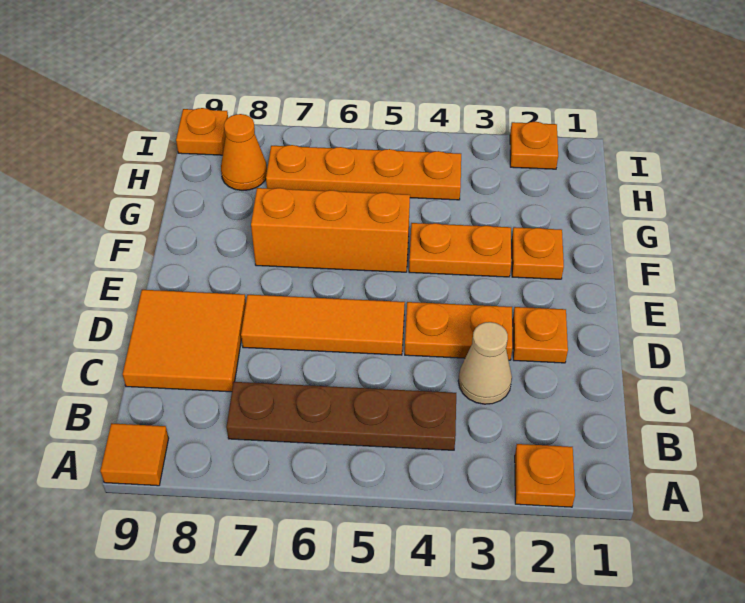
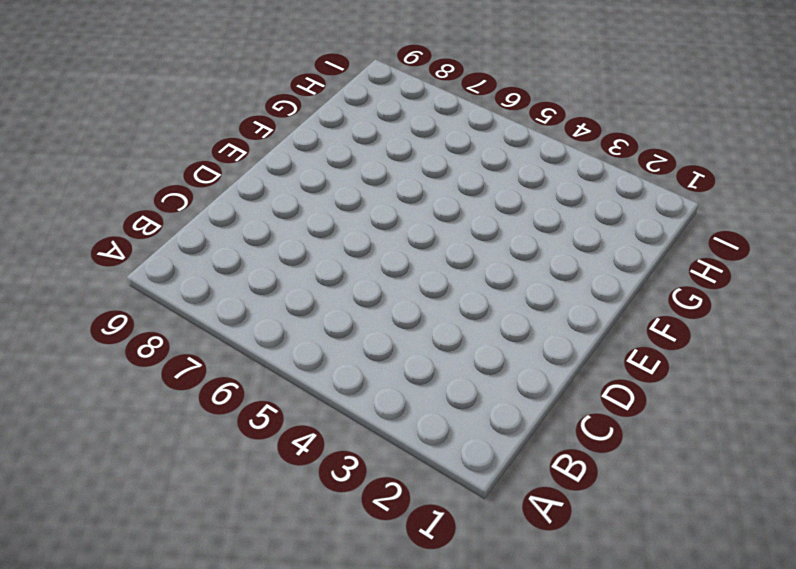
none -> orange 1x1 plate [515,444,575,507]
none -> orange 1x1 tile [100,423,169,486]
none -> brown 1x4 plate [226,382,456,450]

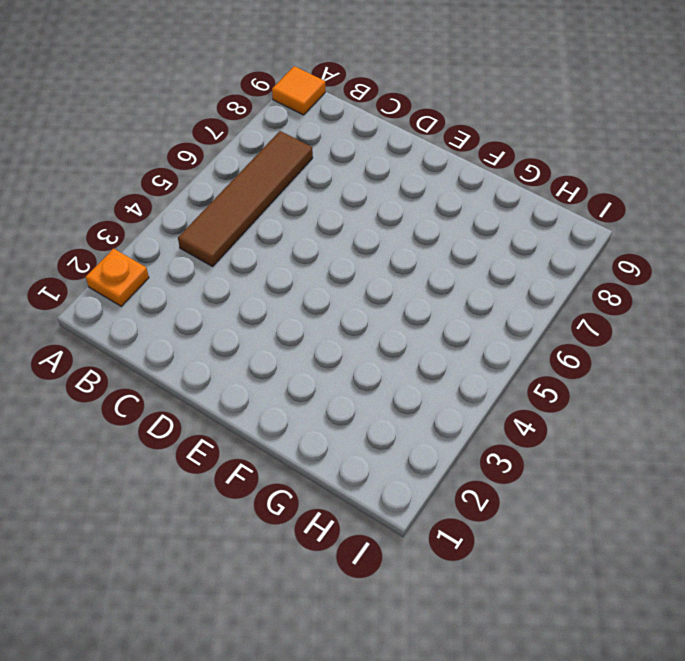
brown 1x4 tile [178,131,313,266] -> brown 1x4 plate [226,382,456,450]
none -> tan 1x1 cone [458,322,512,404]
none -> orange 2x2 tile [123,290,246,392]
none -> orange 1x1 plate [513,307,568,363]

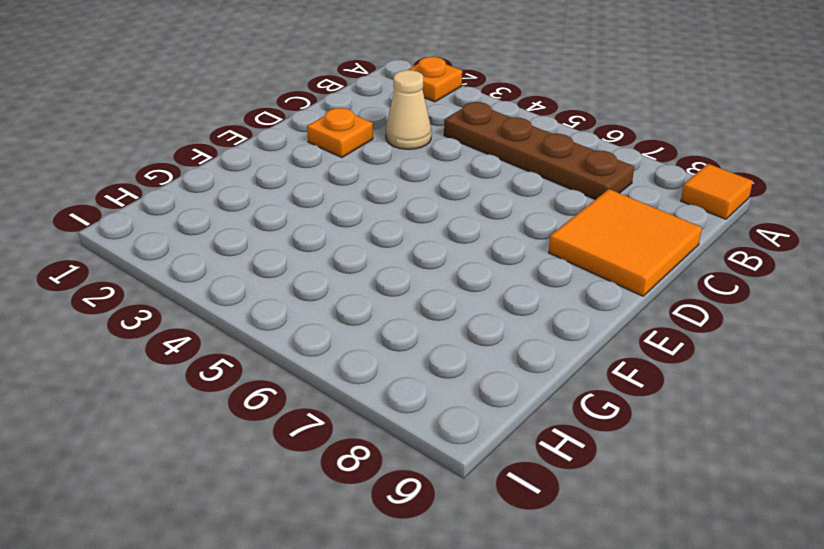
none -> orange 1x2 plate [405,302,513,360]
none -> orange 1x3 tile [241,295,405,355]
none -> orange 1x1 plate [512,227,564,279]

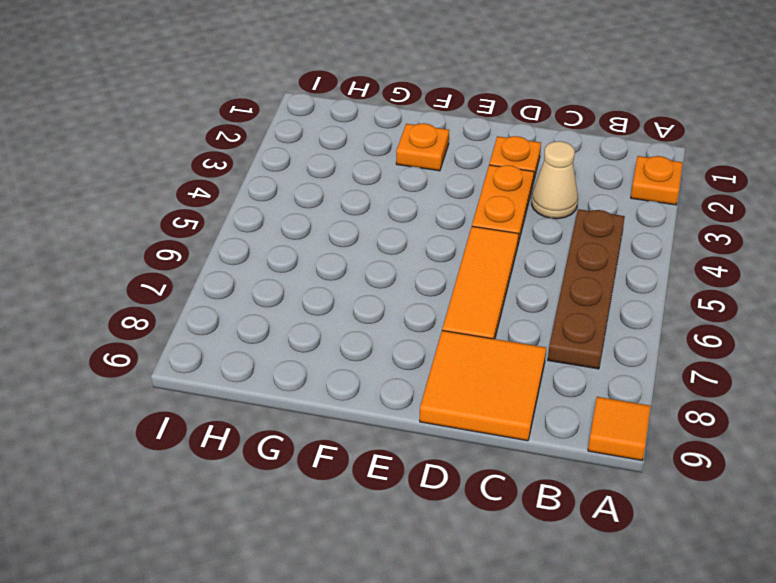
none -> orange 1x2 plate [409,223,511,277]
none -> orange 1x3 brick [251,188,410,272]
none -> orange 1x4 plate [266,145,461,200]

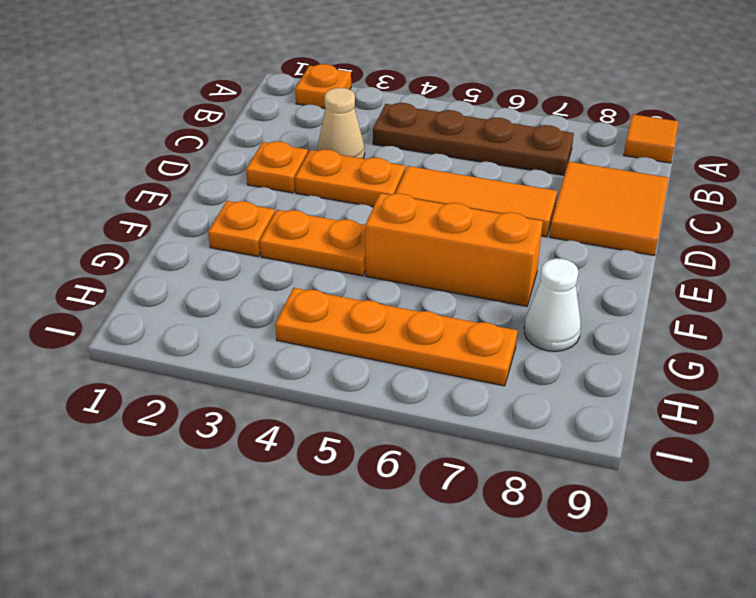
white 1x1 cone [524,258,581,351] -> none
none -> orange 1x1 cone [221,114,267,191]
none -> orange 1x1 plate [510,122,558,169]
none -> orange 1x1 plate [176,108,228,155]

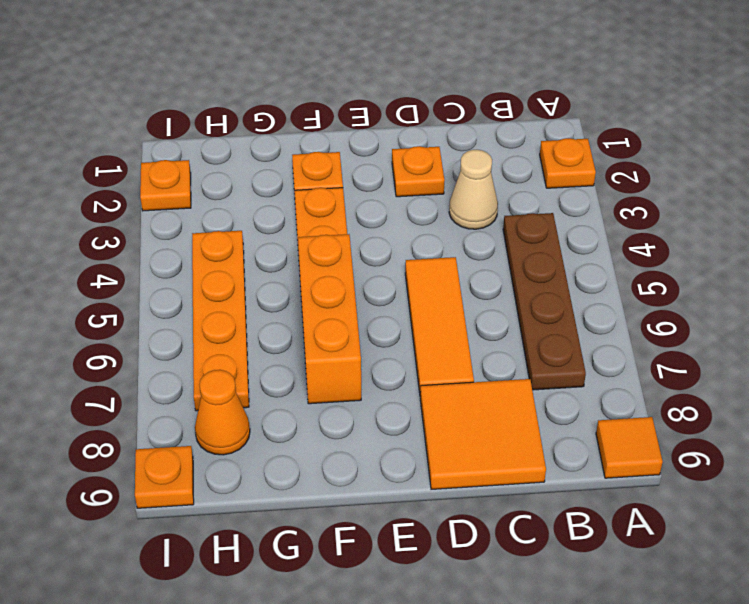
none -> orange 1x2 plate [405,302,513,360]

